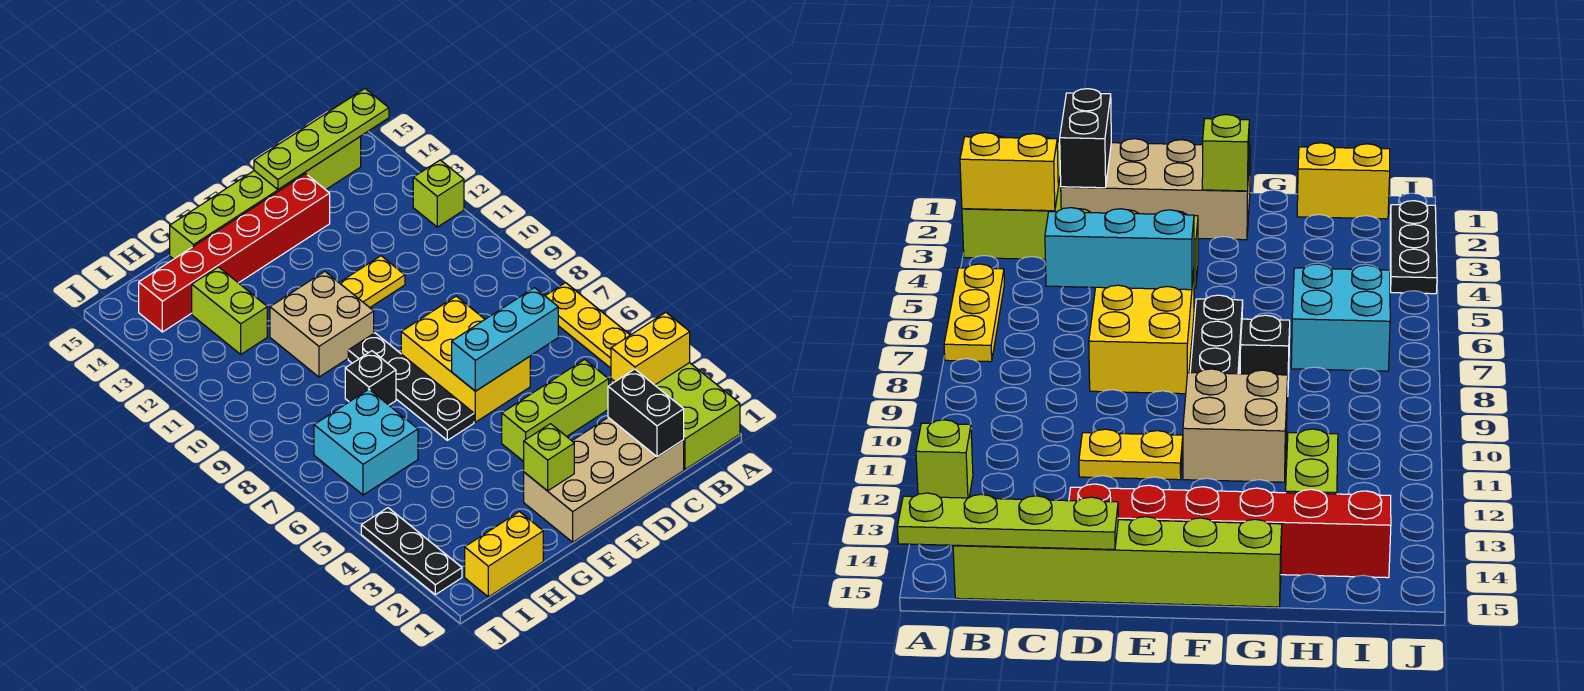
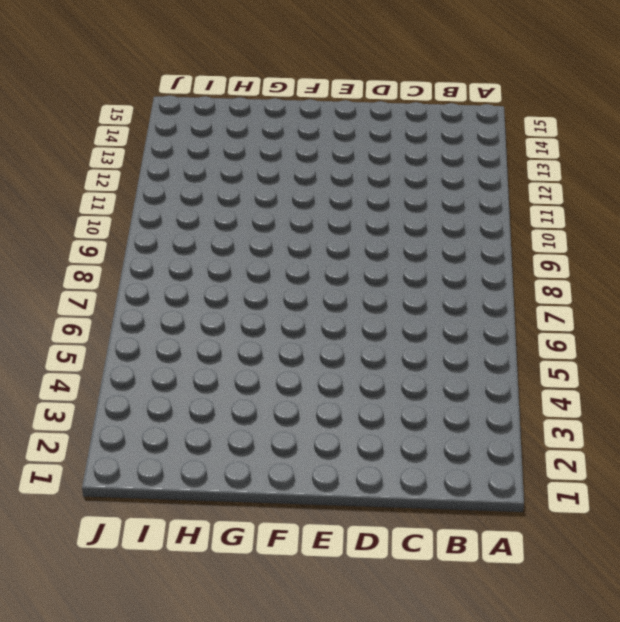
none -> lime 2x3 brick [611,363,740,470]
none -> yellow 1x3 plate [546,283,630,368]
none -> lime 1x1 brick [413,160,464,227]

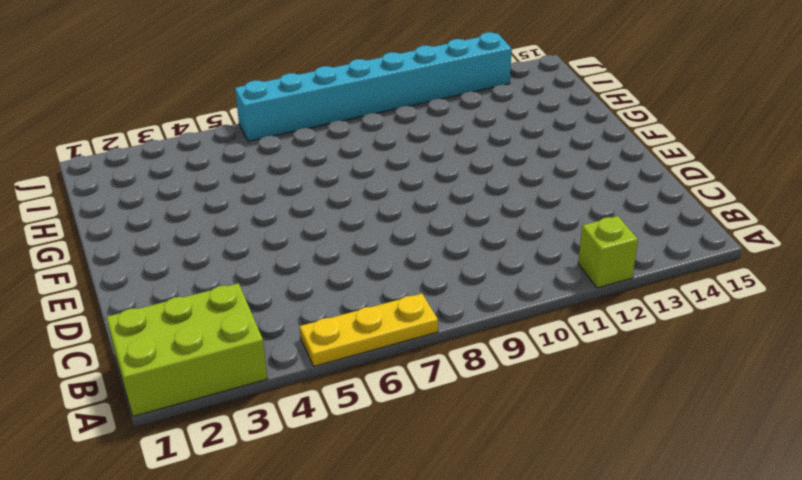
cyan 1x8 brick [235,32,512,141] -> none
none -> lime 1x6 brick [170,136,361,259]
none -> tan 2x4 brick [524,417,684,542]
none -> lime 1x3 brick [502,359,609,461]

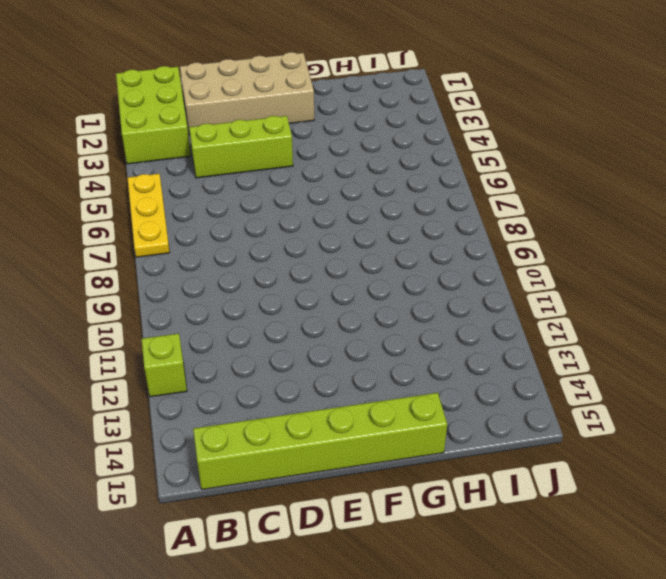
none -> yellow 2x3 brick [401,296,530,422]
none -> yellow 1x2 plate [339,256,405,308]
none -> red 1x6 brick [139,174,330,332]

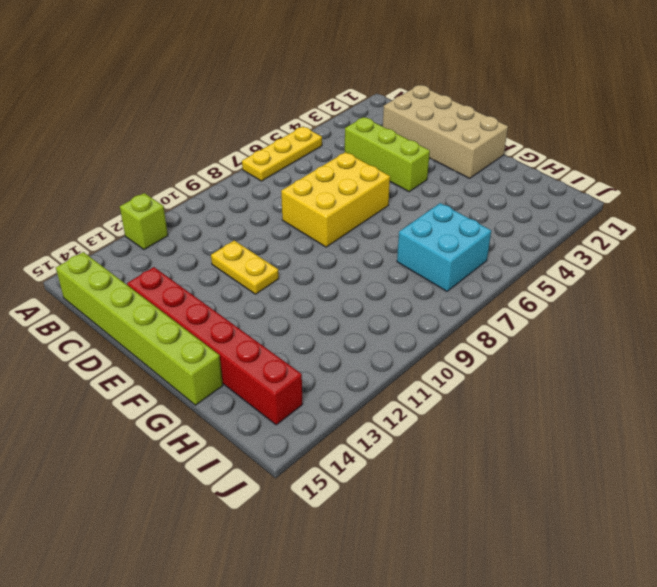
none -> lime 2x3 brick [611,363,740,470]
none -> black 1x4 plate [348,333,474,440]
none -> tan 2x2 brick [270,271,374,377]

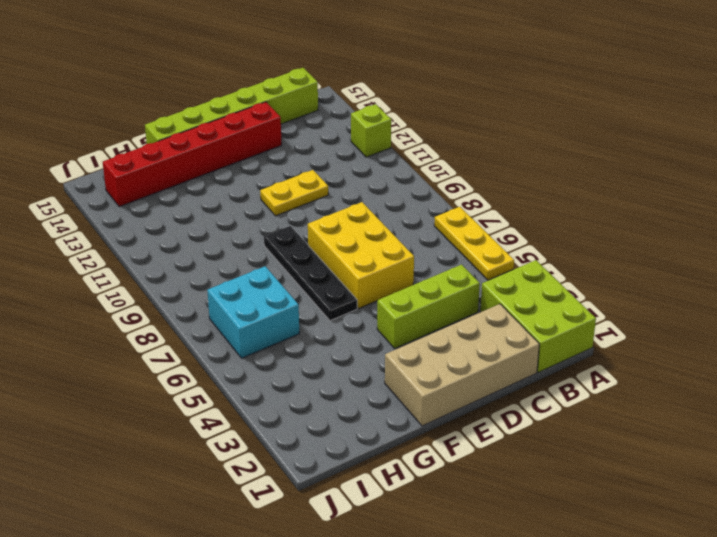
none -> tan 2x2 brick [270,271,374,377]
none -> black 1x1 brick [345,351,396,405]
none -> yellow 1x2 brick [465,512,543,597]

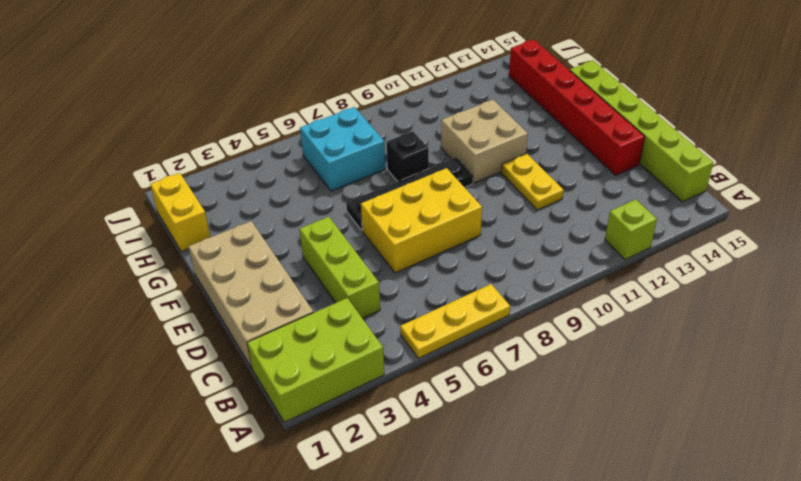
none -> lime 1x2 brick [192,267,267,354]
none -> black 1x3 plate [361,508,462,595]
none -> yellow 1x2 brick [611,312,690,385]

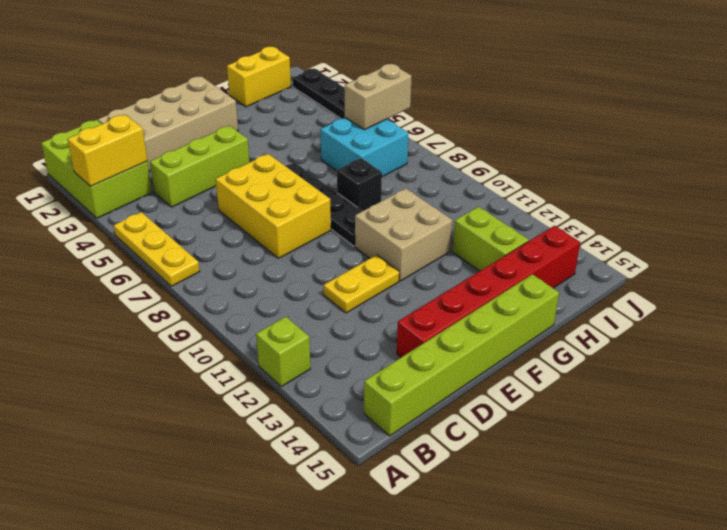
tan 1x2 brick [345,64,412,130] -> none
none -> lime 1x4 plate [254,89,389,189]
none -> black 1x2 brick [608,369,684,457]
none -> cyan 1x3 brick [452,288,558,391]

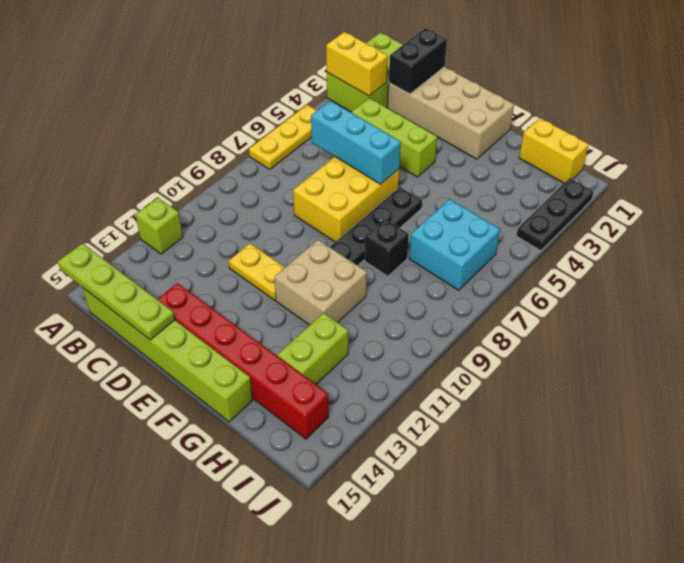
none -> lime 1x1 brick [524,424,574,491]

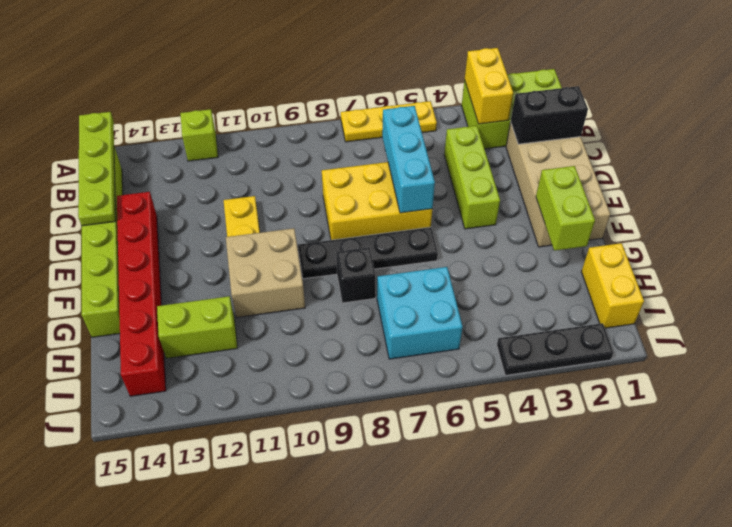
lime 1x2 brick [536,166,595,251] -> lime 1x1 brick [524,424,574,491]

